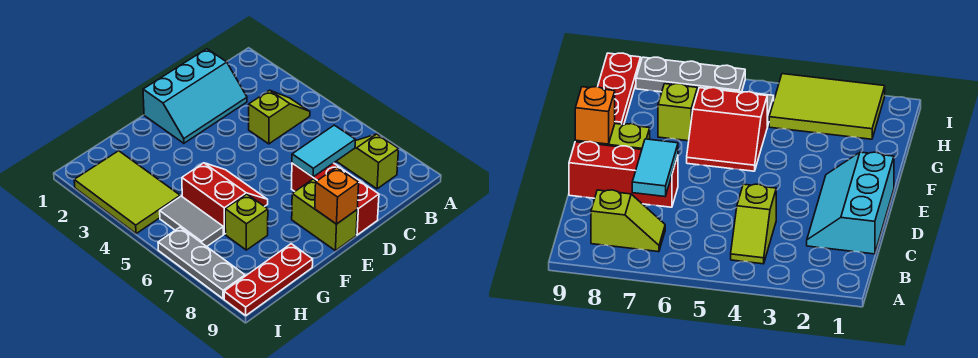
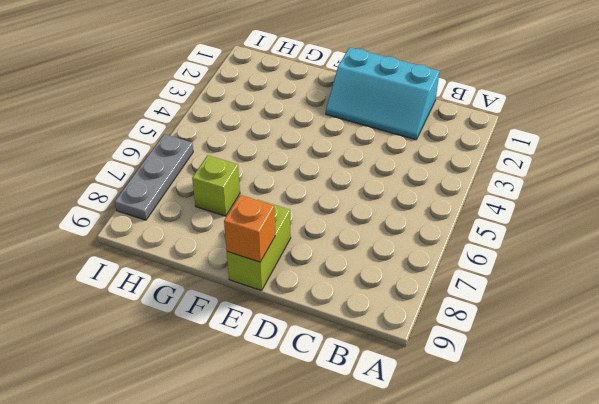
none -> lime 1x2 slope [249,90,310,144]
none -> lime 1x2 slope [337,134,399,189]
none -> red 1x3 brick [292,163,379,235]

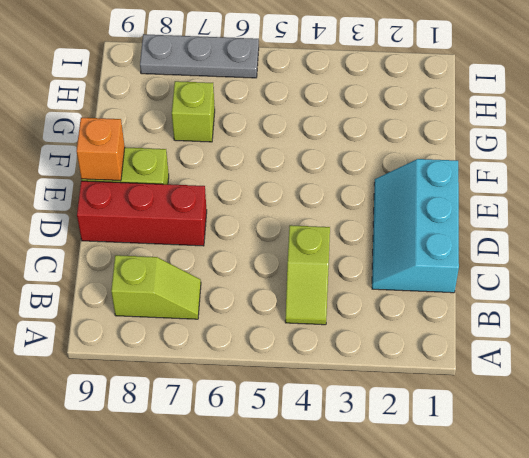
none -> red 2x2 slope [182,163,268,234]
none -> red 1x3 plate [224,244,313,315]
none -> lime 2x3 tile [74,151,180,234]

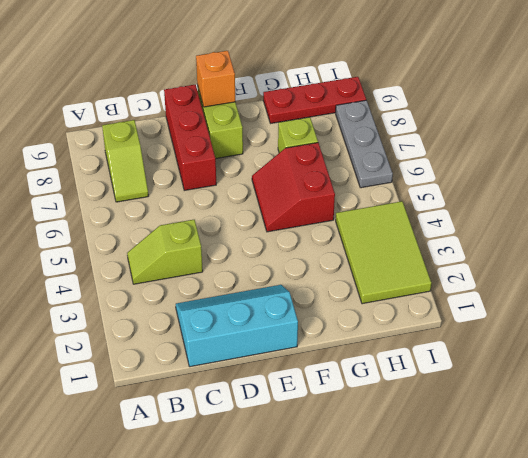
none -> grey 1x2 tile [160,196,223,247]
none -> cyan 1x2 tile [292,125,355,177]

